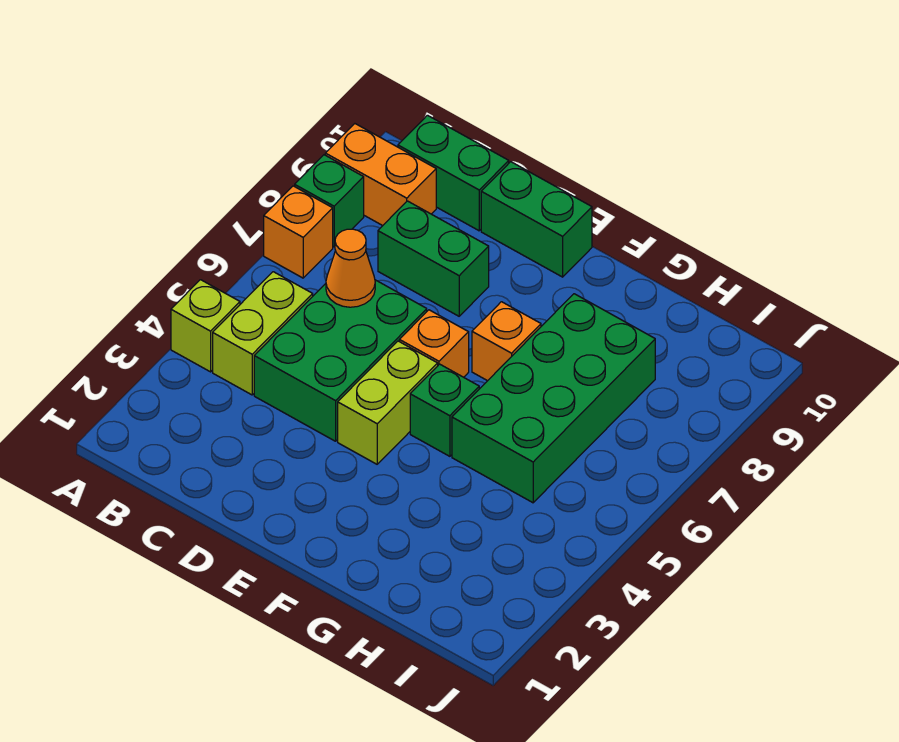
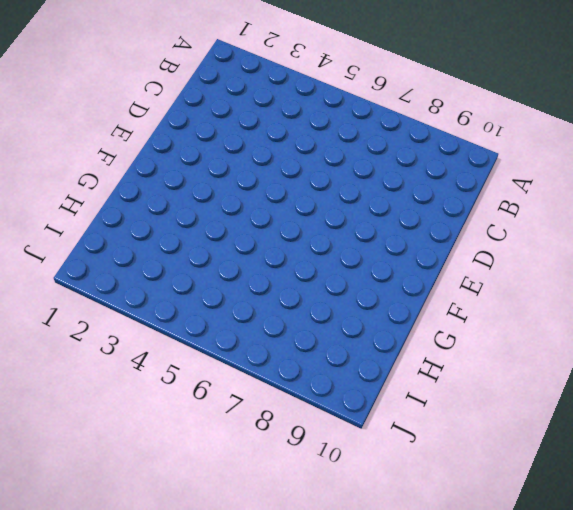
none -> lime 1x1 brick [171,280,240,372]
none -> orange 1x1 brick [264,186,333,278]
none -> green 1x1 brick [295,155,364,247]

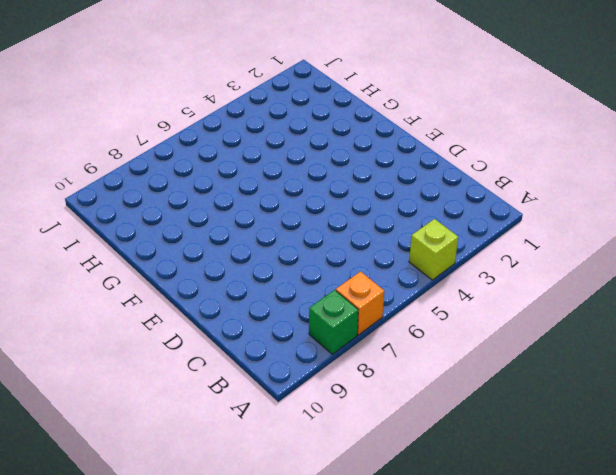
none -> orange 1x2 brick [325,124,436,226]
none -> lime 1x2 brick [213,272,313,395]
none -> green 1x2 brick [398,115,509,231]

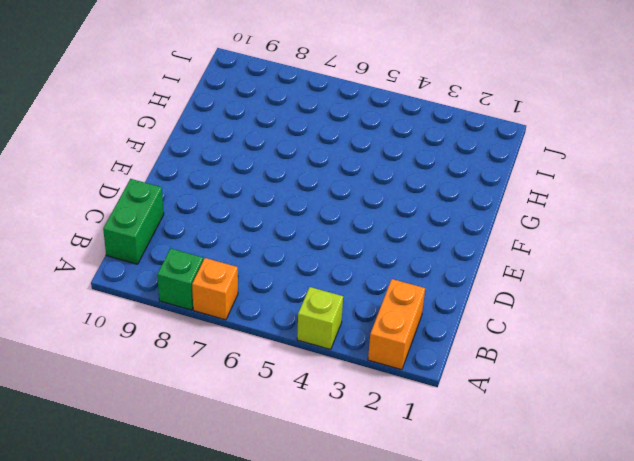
orange 1x2 brick [368,279,425,370] -> orange 1x2 brick moved to [325,124,436,226]
none -> lime 1x2 brick [213,272,313,395]
none -> green 2x3 brick [254,280,427,441]
none -> green 1x2 brick [378,201,489,316]

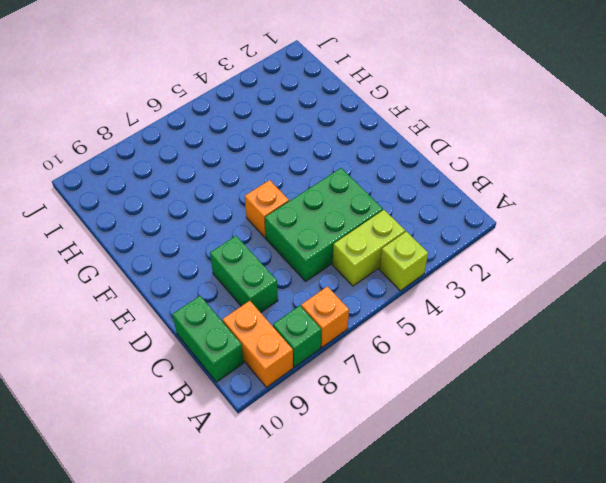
none -> green 1x2 brick [481,162,592,277]
none -> lime 1x2 brick [338,341,438,464]
none -> green 1x1 brick [410,364,479,456]

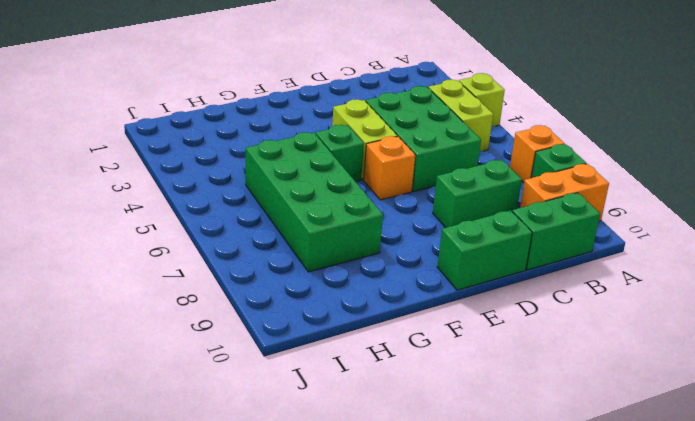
none -> orange 1x1 brick [472,302,541,381]
none -> orange 1x1 cone [326,229,375,307]

